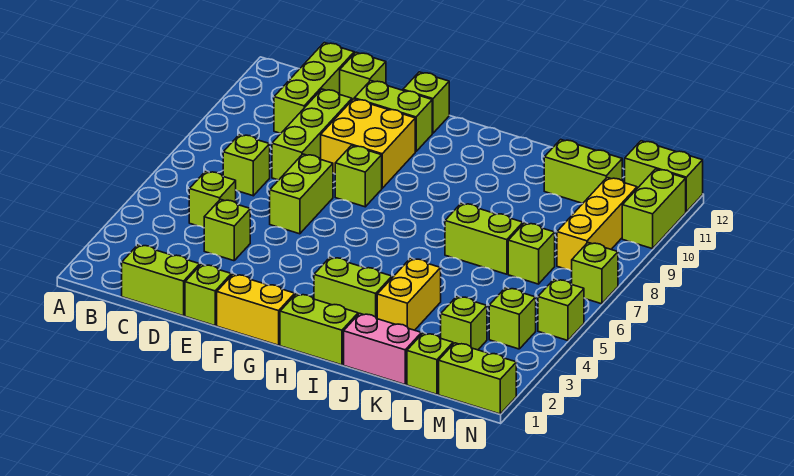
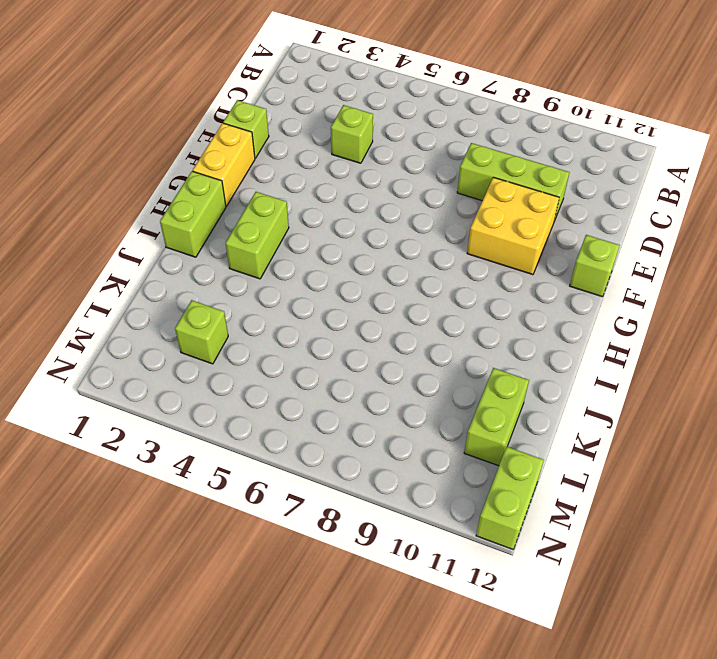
none -> lime 1x2 brick [122,245,200,316]
none -> lime 1x1 brick [189,171,236,228]
none -> lime 1x1 brick [223,134,270,196]
none -> lime 1x3 brick [274,43,354,134]

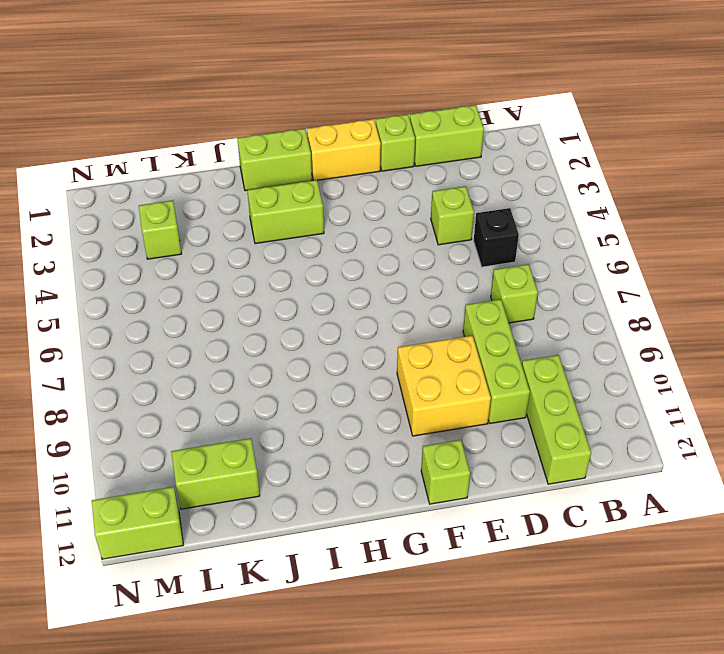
black 1x1 brick [474,208,519,267] -> lime 1x1 brick [189,171,236,228]
none -> lime 1x1 brick [340,52,386,100]
none -> lime 1x2 brick [270,154,333,234]
none -> lime 1x2 brick [354,81,432,152]
none -> lime 1x1 brick [335,146,382,207]

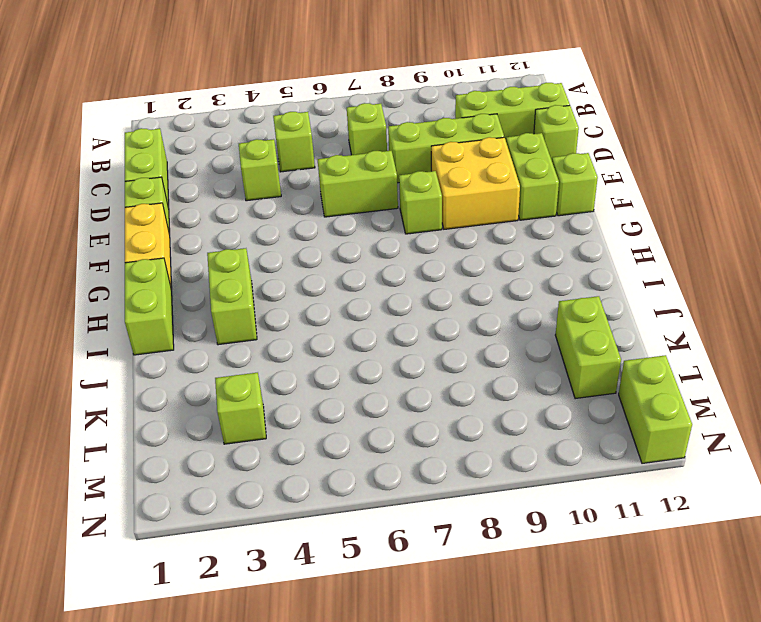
none -> pink 1x2 brick [344,313,421,384]
none -> yellow 1x2 brick [377,258,441,330]
none -> lime 1x2 brick [445,203,523,274]
none -> lime 1x1 brick [407,333,453,394]

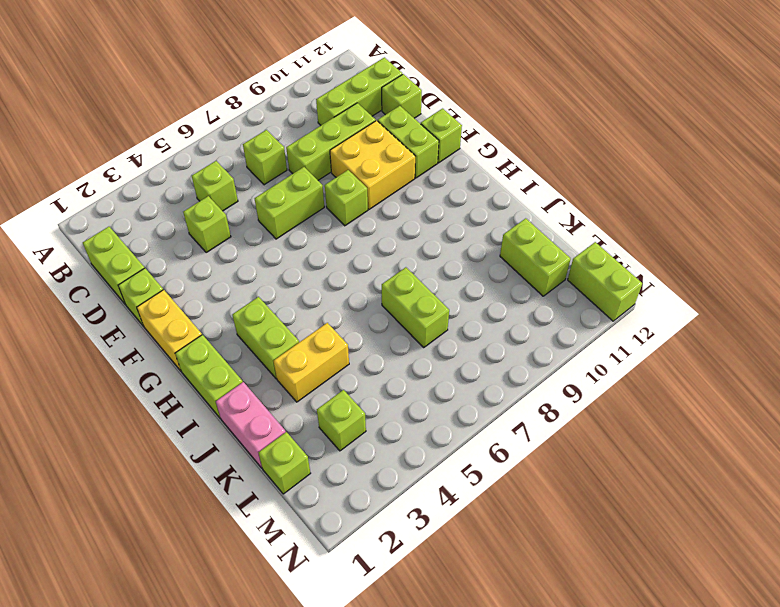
none -> lime 1x1 brick [508,223,555,284]
none -> lime 1x2 brick [439,343,516,414]
none -> lime 1x1 brick [489,288,536,349]
none -> yellow 1x3 brick [557,178,637,271]

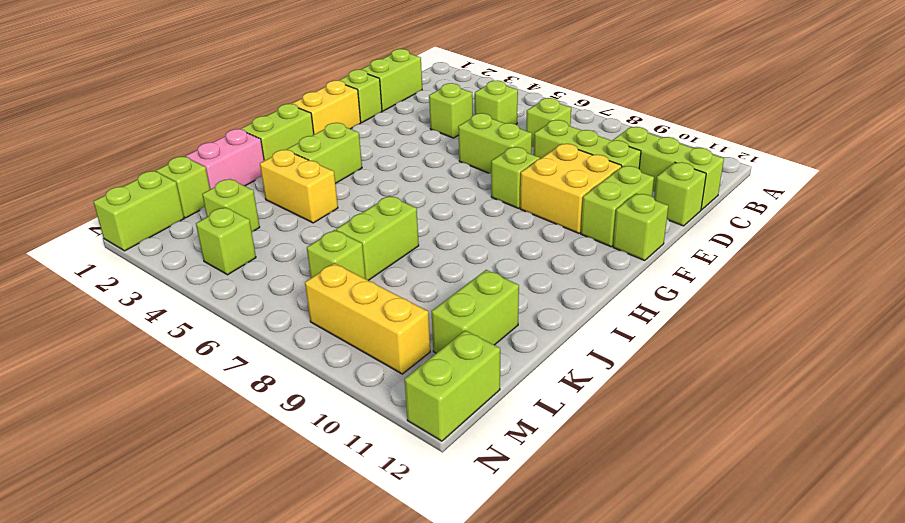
none -> lime 1x1 brick [538,279,584,341]
none -> lime 1x1 brick [572,243,618,304]
none -> lime 1x2 brick [622,169,686,249]

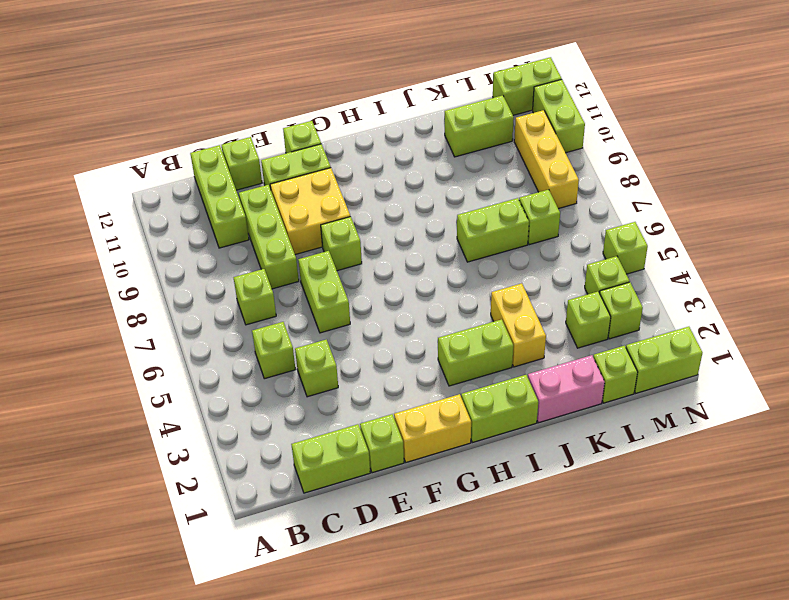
lime 1x1 brick [600,282,643,339] -> lime 1x1 brick moved to [572,243,618,304]

